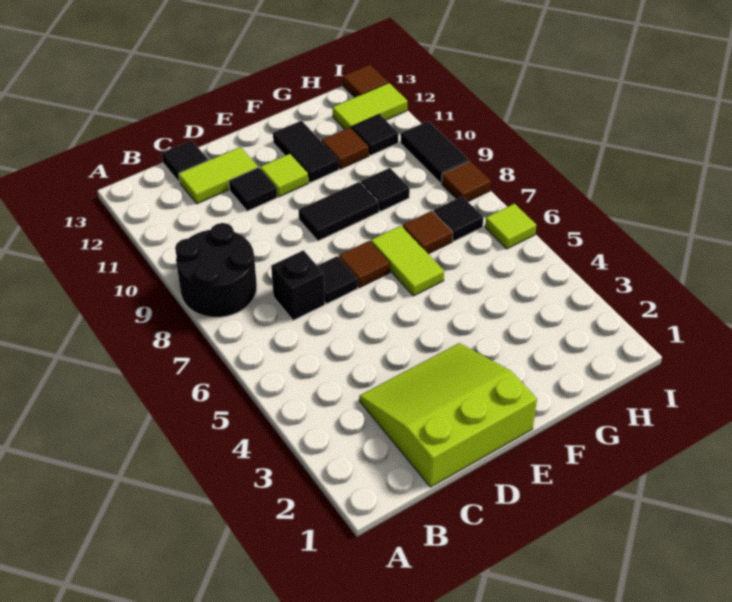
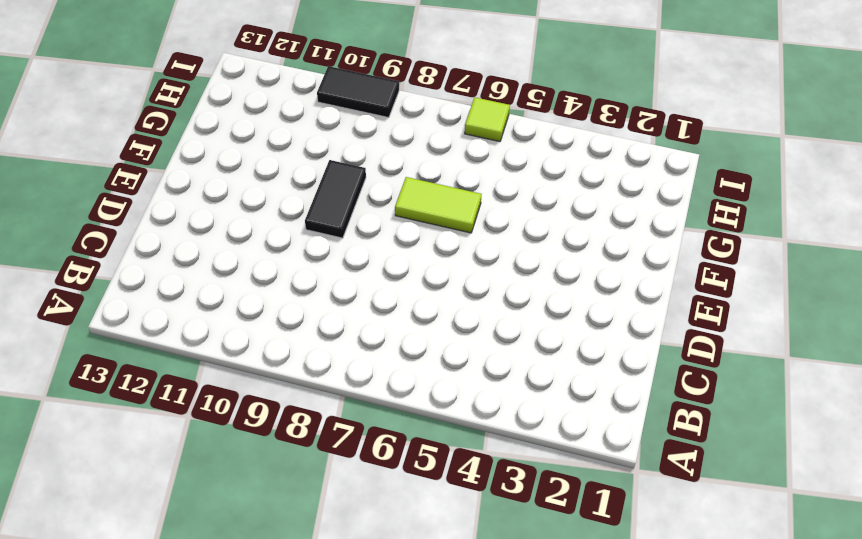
none -> black 2x2 round brick [175,223,257,317]
none -> lime 3x3 slope [359,343,537,487]
none -> black 1x1 brick [271,250,325,320]

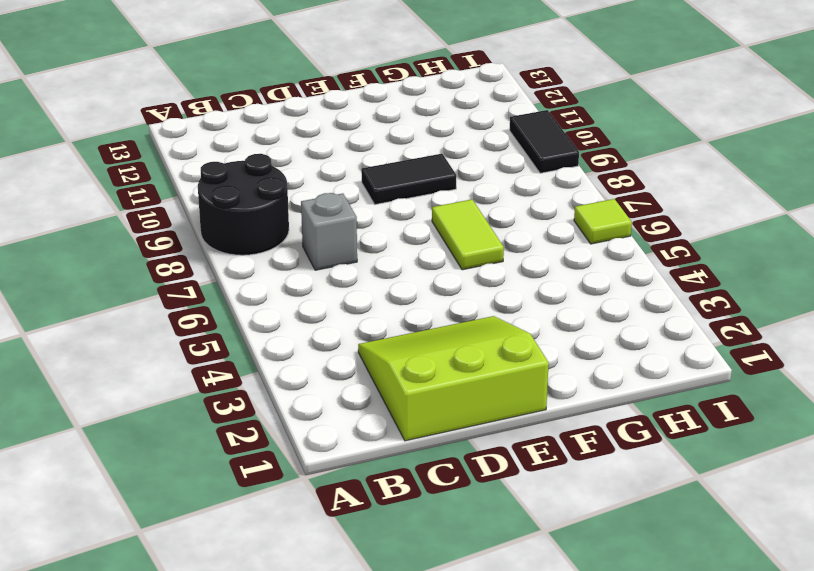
grey 1x1 brick [301,193,357,270] -> black 1x1 brick [271,250,325,320]
none -> lime 1x2 tile [179,147,258,204]
none -> black 1x1 tile [162,140,208,182]
none -> black 1x1 tile [317,256,358,304]

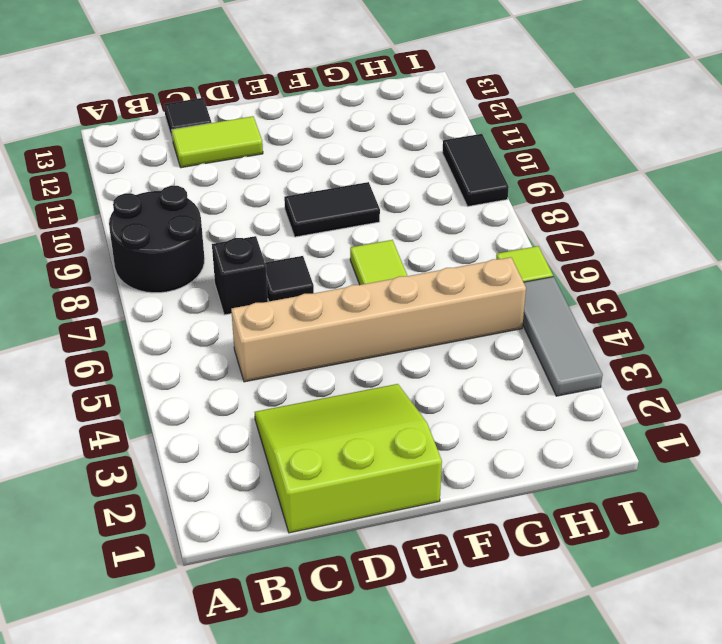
tan 1x6 brick [231,257,526,382] -> none
grey 1x3 tile [523,277,603,396] -> none
none -> black 1x1 tile [229,167,277,211]
none -> brown 1x1 tile [339,241,390,288]
none -> lime 1x1 tile [260,154,308,197]

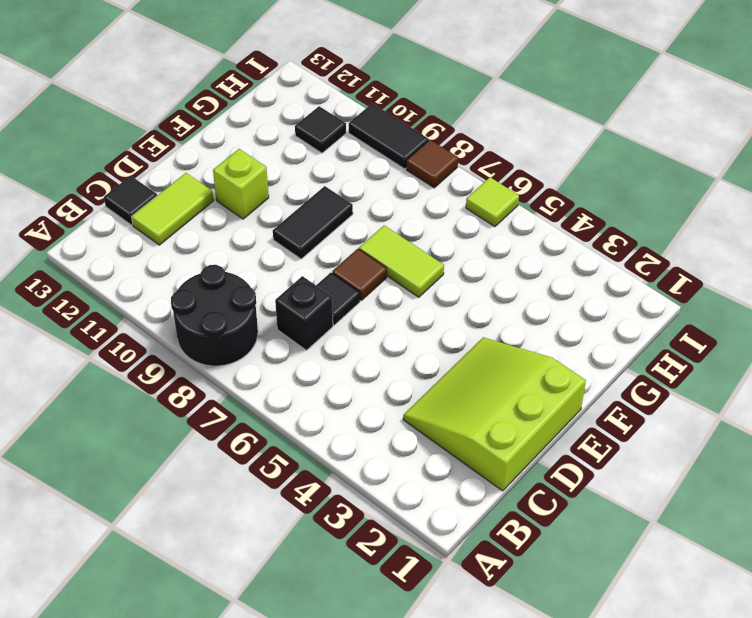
lime 1x1 brick [213,149,269,219] -> lime 1x1 tile [260,154,308,197]
none -> black 1x1 tile [229,167,277,211]
none -> black 1x2 tile [273,121,339,183]
none -> brown 1x1 tile [403,211,453,254]

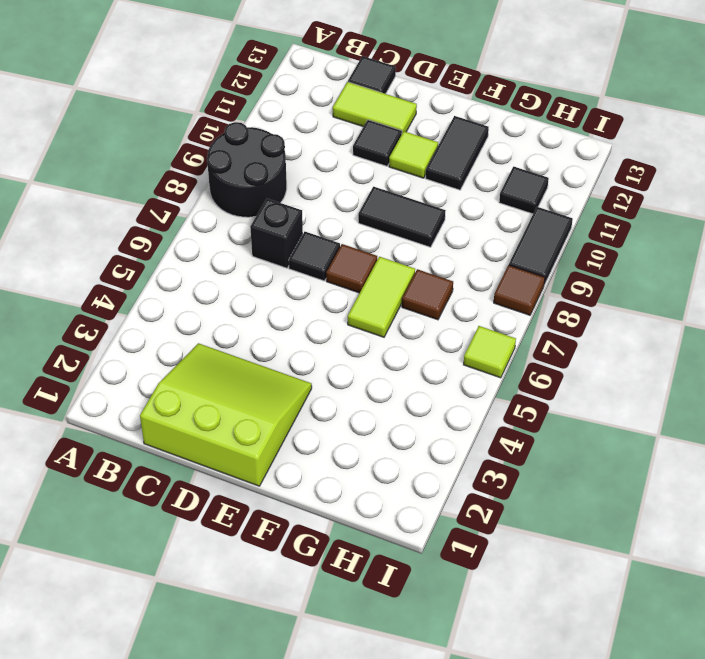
none -> black 1x1 tile [361,168,410,211]
none -> brown 1x1 tile [322,127,369,169]
none -> black 1x1 tile [433,196,483,241]

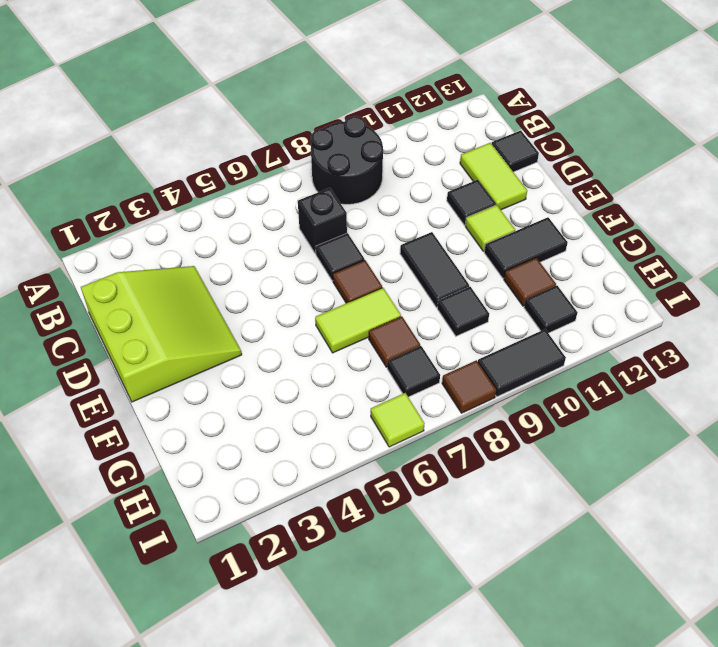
none -> lime 1x2 tile [333,83,407,129]
none -> brown 1x1 tile [343,65,388,97]

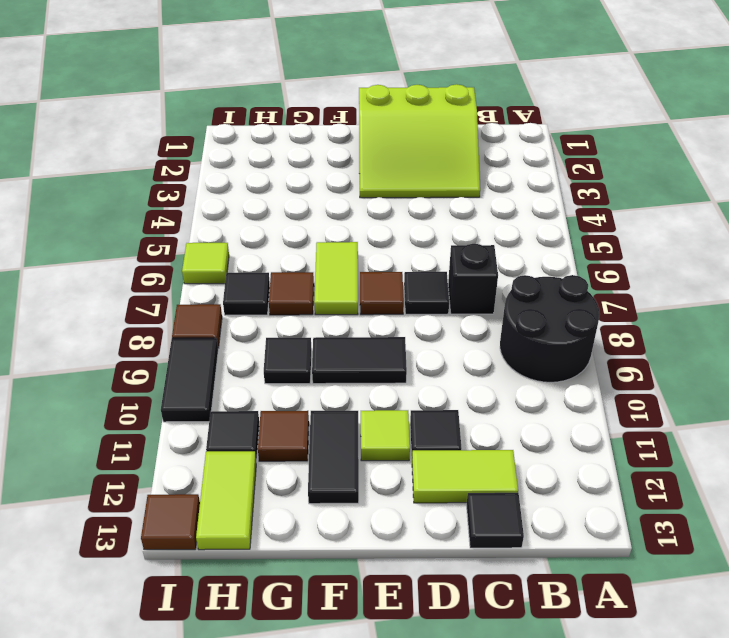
lime 1x2 tile [196,451,256,550] -> lime 1x2 tile turned to [333,83,407,129]

